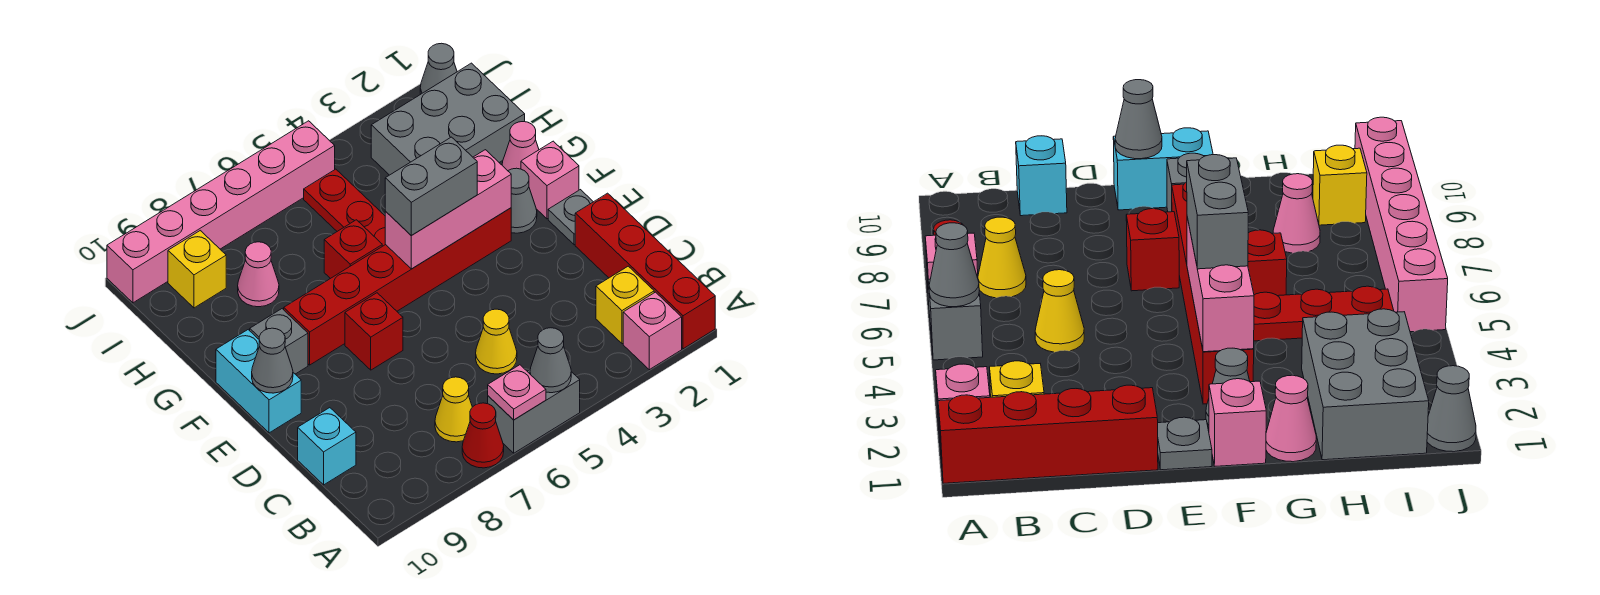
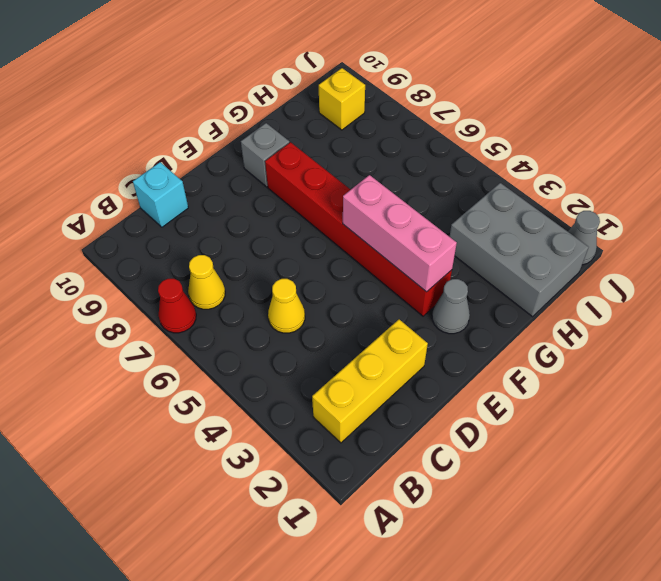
yellow 1x3 brick [312,319,428,443] -> yellow 1x1 brick [596,266,654,344]
none -> red 1x4 brick [575,193,715,349]
none -> pink 1x1 brick [623,292,682,370]
none -> grey 1x2 brick [488,370,580,453]

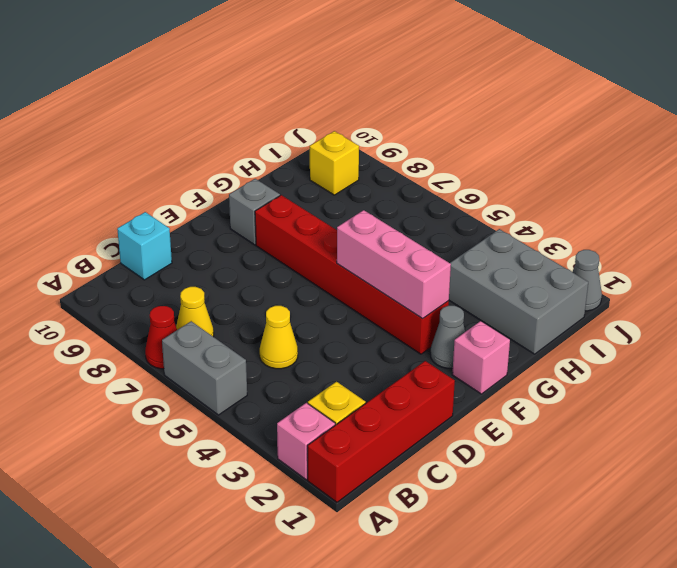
none -> grey 1x1 plate [548,190,593,245]
none -> red 1x1 brick [345,293,403,370]
none -> cyan 1x2 brick [216,330,301,433]

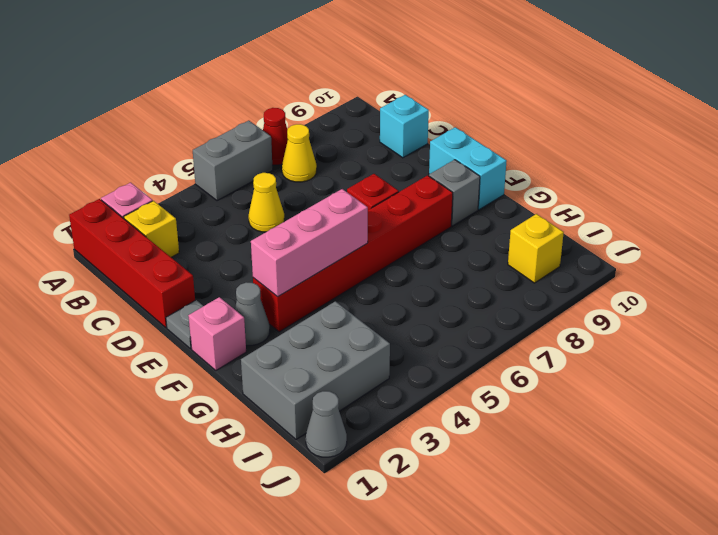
none -> pink 1x1 cone [502,122,539,171]
none -> red 1x3 plate [304,169,386,246]
none -> red 1x1 brick [324,220,382,279]

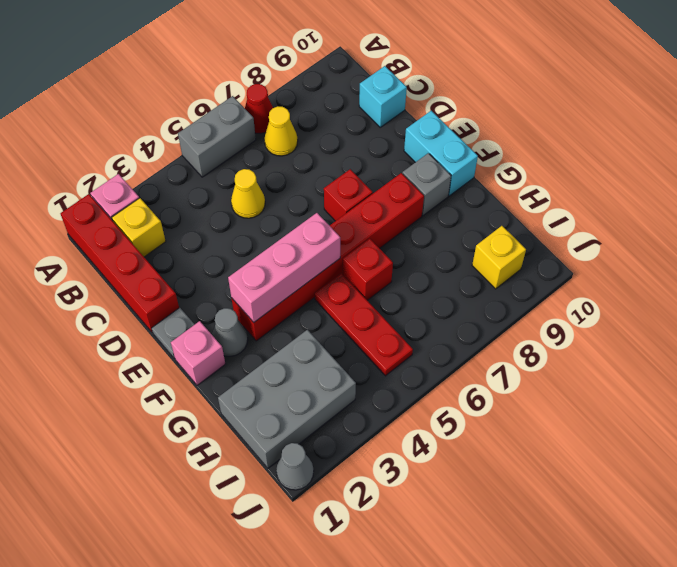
none -> pink 1x1 cone [502,122,539,171]
none -> pink 1x1 cone [238,242,279,307]
none -> pink 1x6 brick [107,121,335,303]

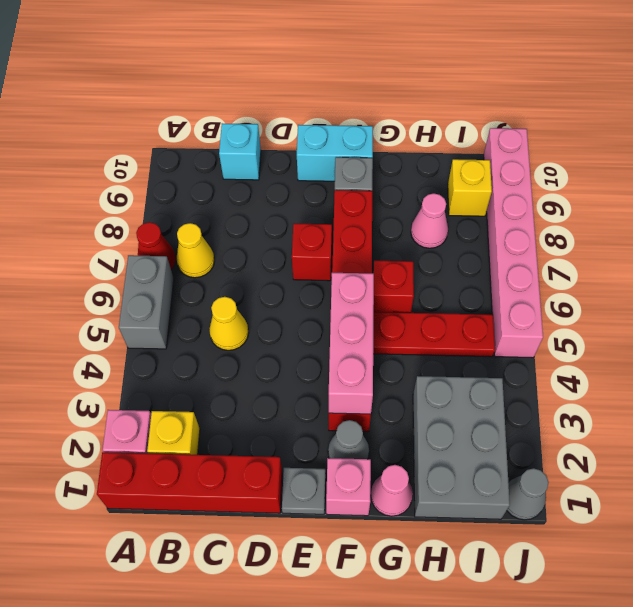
none -> grey 1x1 cone [530,328,571,393]
none -> pink 1x1 plate [488,365,546,420]
none -> grey 1x1 cone [252,328,293,393]

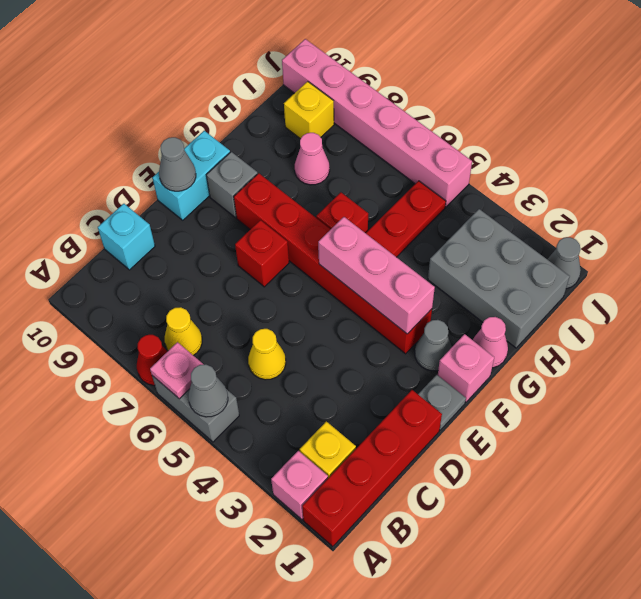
none -> grey 1x2 brick [385,137,477,236]

